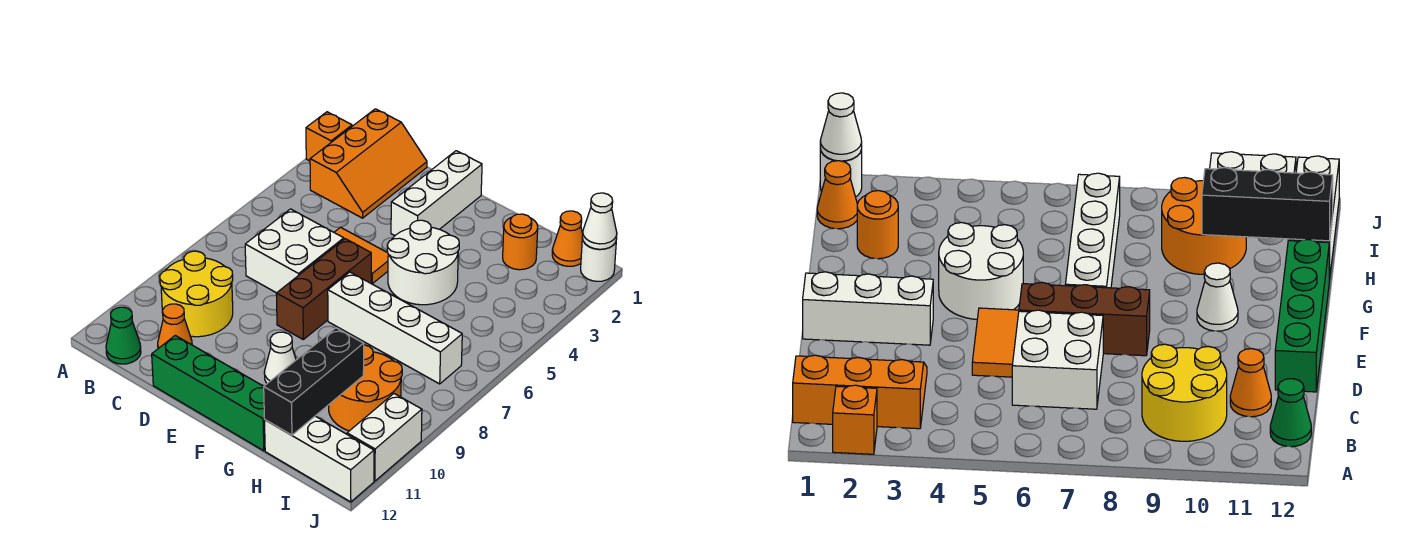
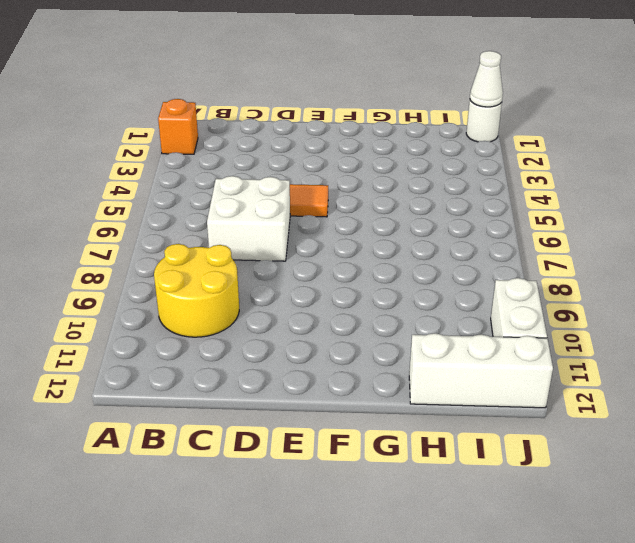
none -> orange 2x3 slope [310,109,427,218]
none -> green 1x1 cone [106,307,141,364]
none -> orange 1x1 cone [158,304,192,348]

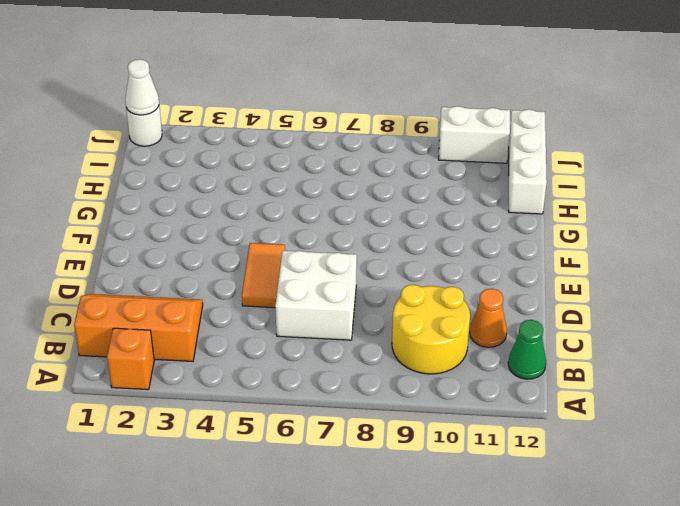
none -> green 1x4 brick [152,335,265,451]
none -> white 1x3 brick [391,151,482,235]
none -> brown 1x3 brick [276,239,371,339]

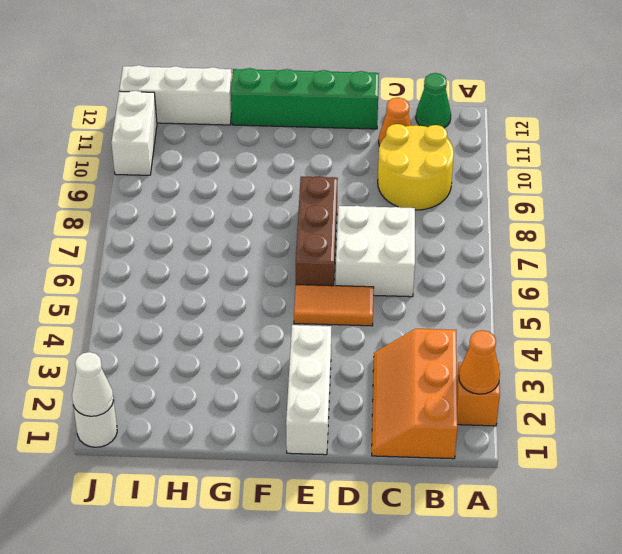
orange 1x1 cone [459,330,500,394] -> orange 1x1 cone moved to [552,211,583,266]
none -> white 2x2 round brick [387,220,459,305]
none -> white 1x4 brick [328,272,462,384]
none -> white 1x1 cone [264,332,296,383]

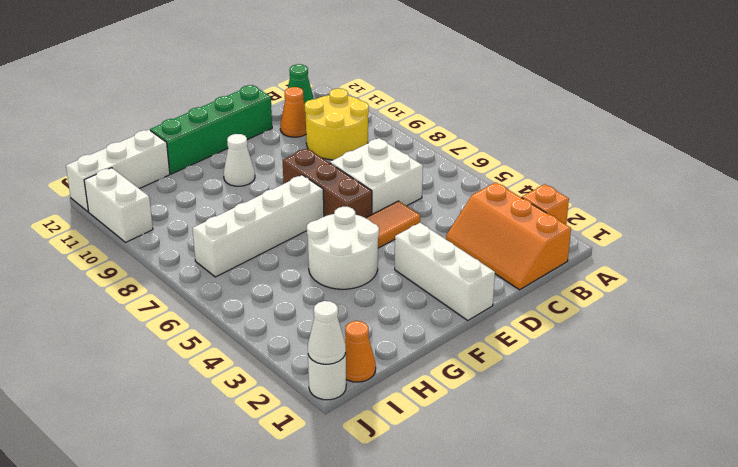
none -> orange 1x1 round brick [503,214,538,270]
none -> orange 2x2 round brick [329,345,402,431]
none -> black 1x3 brick [264,328,364,435]

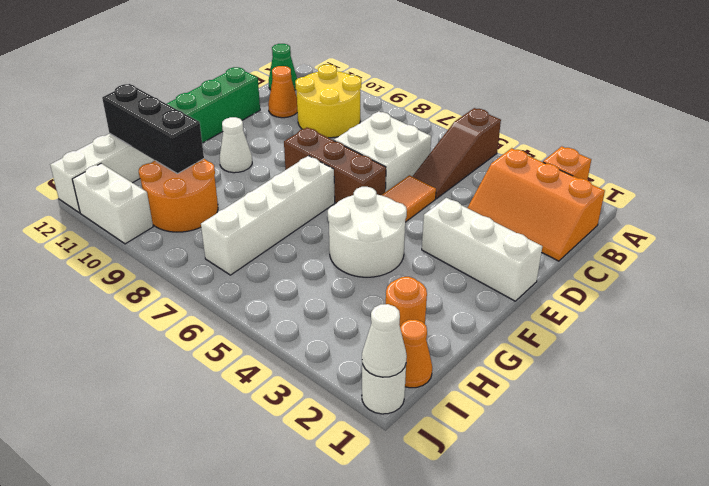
brown 1x3 slope [412,108,501,199] -> none

